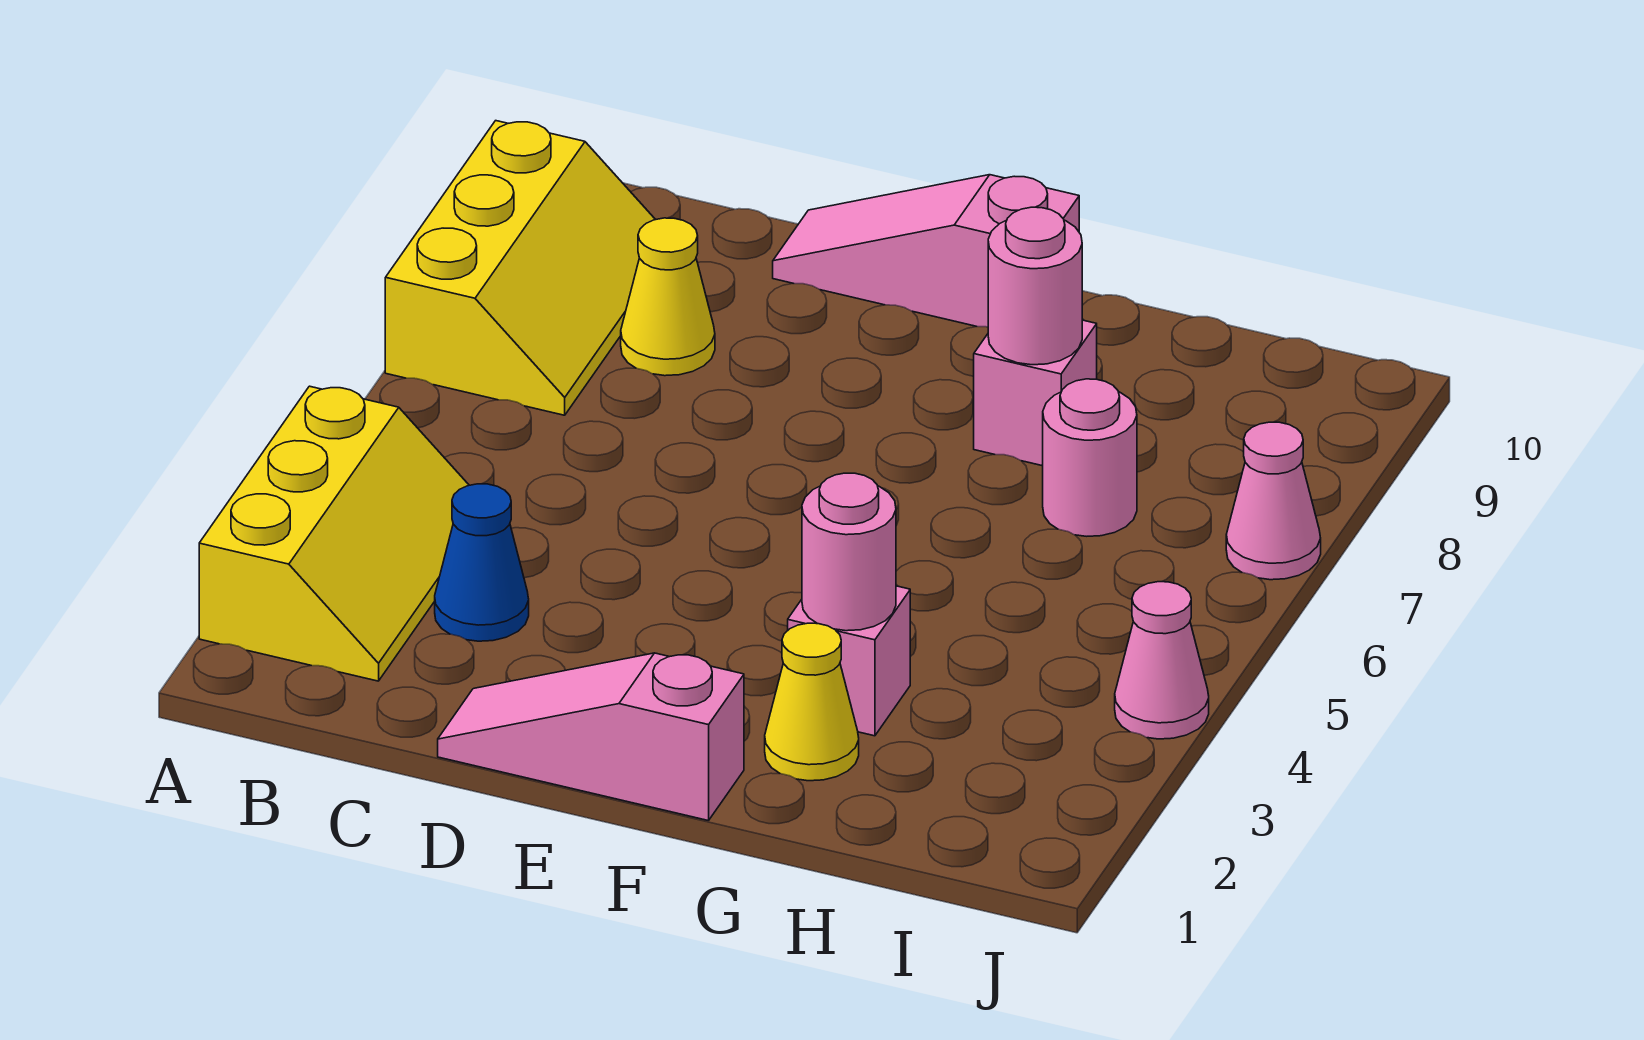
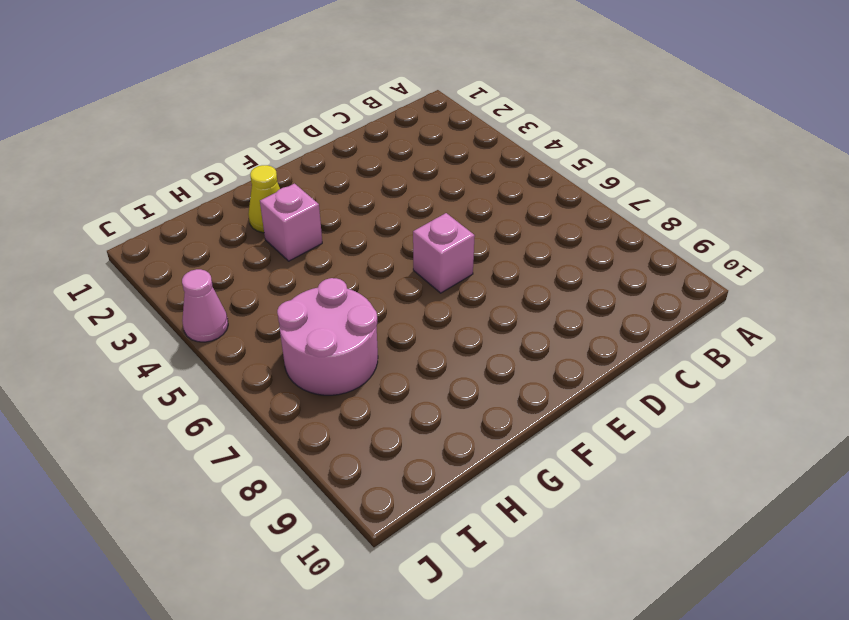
pink 1x1 brick [413,213,475,293] -> pink 1x1 brick moved to [974,320,1097,466]
pink 2x2 round brick [277,278,378,395] -> pink 1x1 round brick [1043,379,1137,536]
none -> yellow 2x3 slope [199,386,469,681]
none -> yellow 2x3 slope [385,121,656,415]
none -> blue 1x1 cone [435,484,529,641]

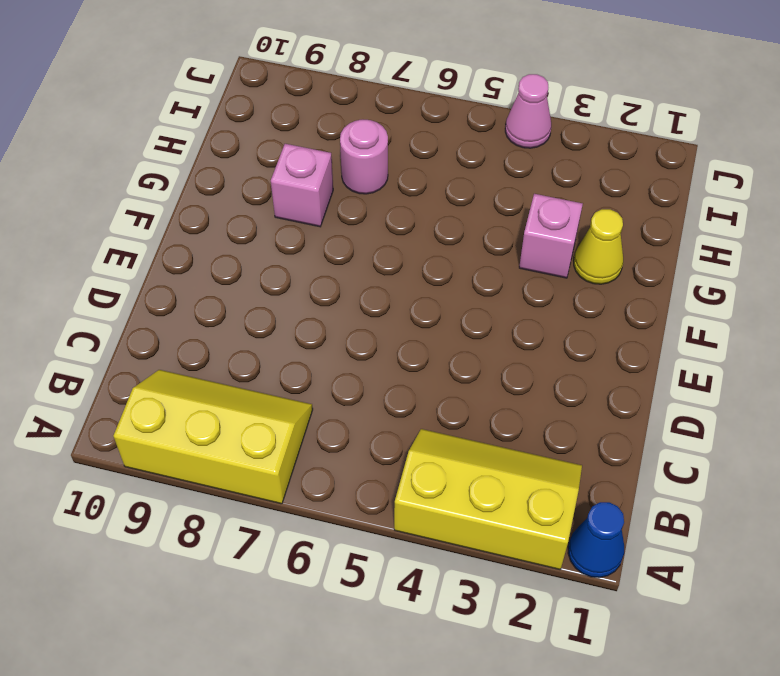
blue 1x1 cone [568,502,624,578] -> blue 1x1 cone moved to [435,484,529,641]
none -> yellow 1x1 cone [621,218,715,376]
none -> pink 1x3 slope [438,653,744,821]
none -> pink 1x3 slope [773,175,1079,327]

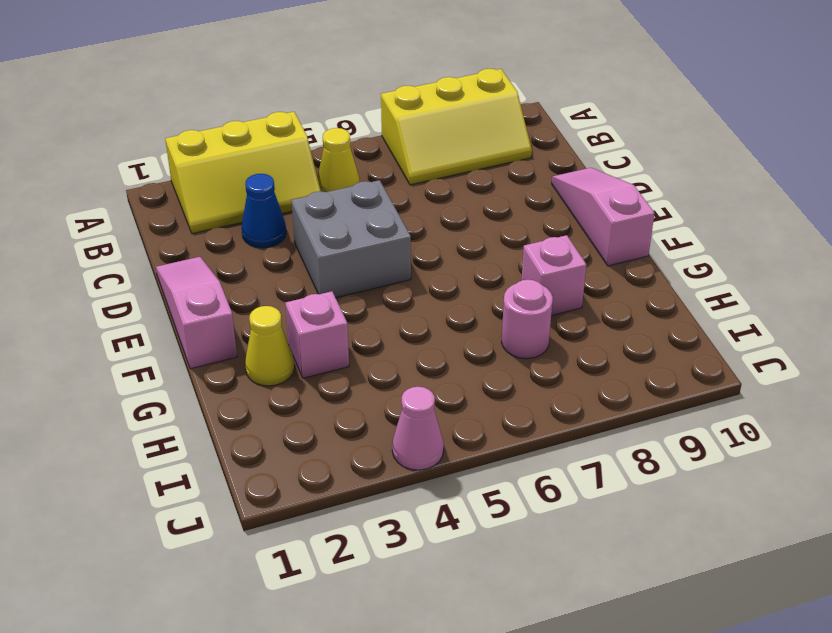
yellow 1x1 cone [317,128,360,192] -> yellow 1x1 cone moved to [621,218,715,376]
grey 2x2 brick [291,180,411,298] -> none
none -> pink 1x1 cone [1226,422,1321,580]
none -> pink 1x1 round brick [802,473,896,631]
none -> pink 1x1 round brick [988,207,1082,365]

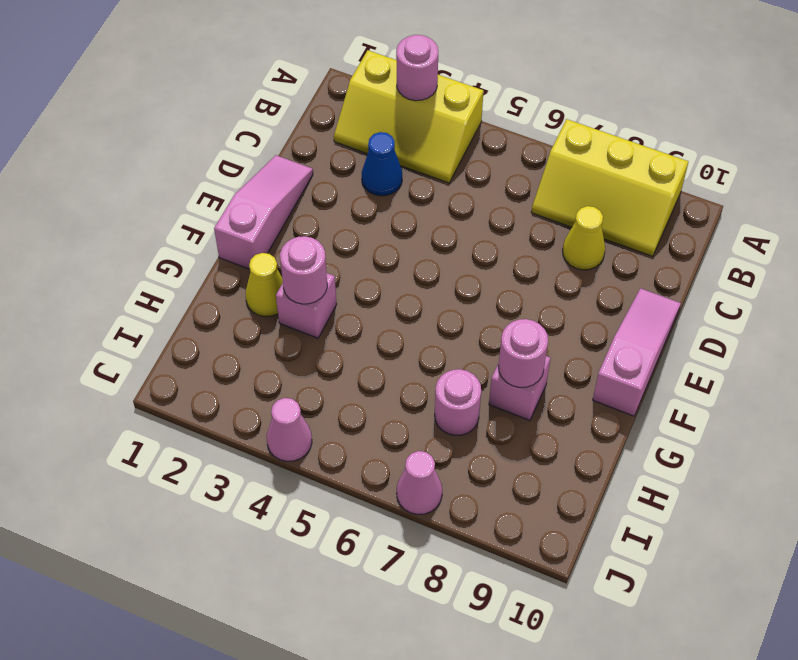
pink 1x1 round brick [396,35,438,101] -> none

